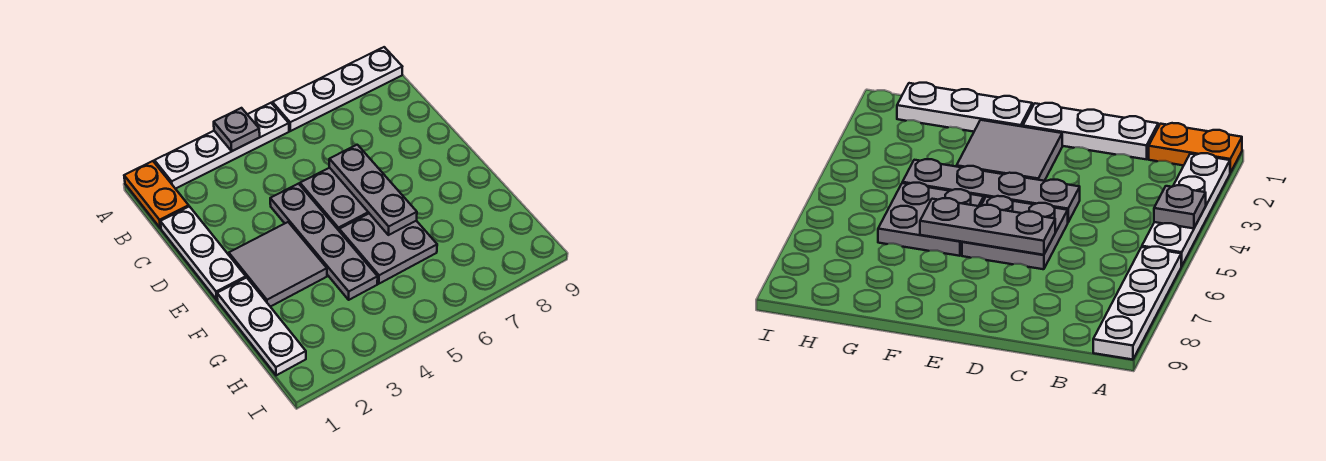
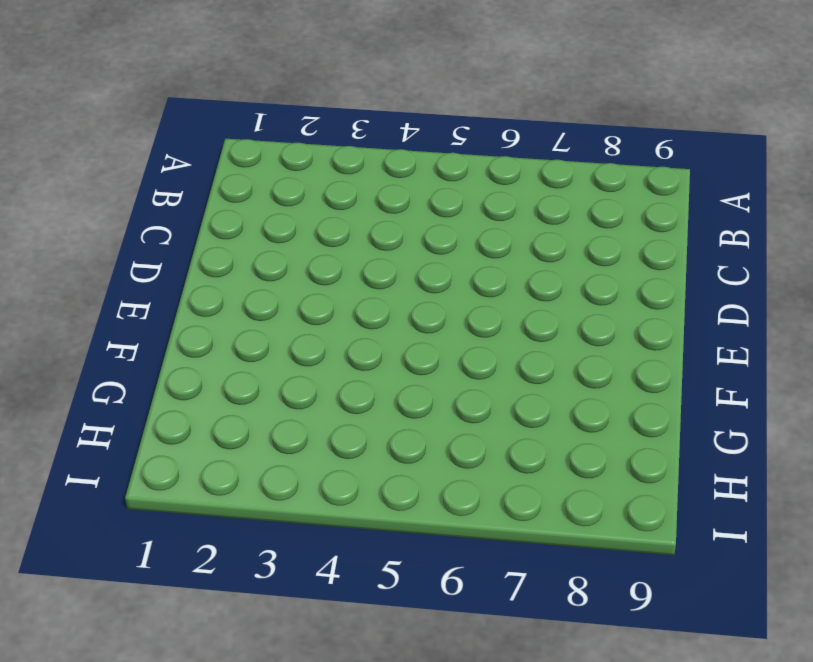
none -> orange 1x2 plate [124,161,189,228]
none -> white 1x4 plate [154,103,289,189]

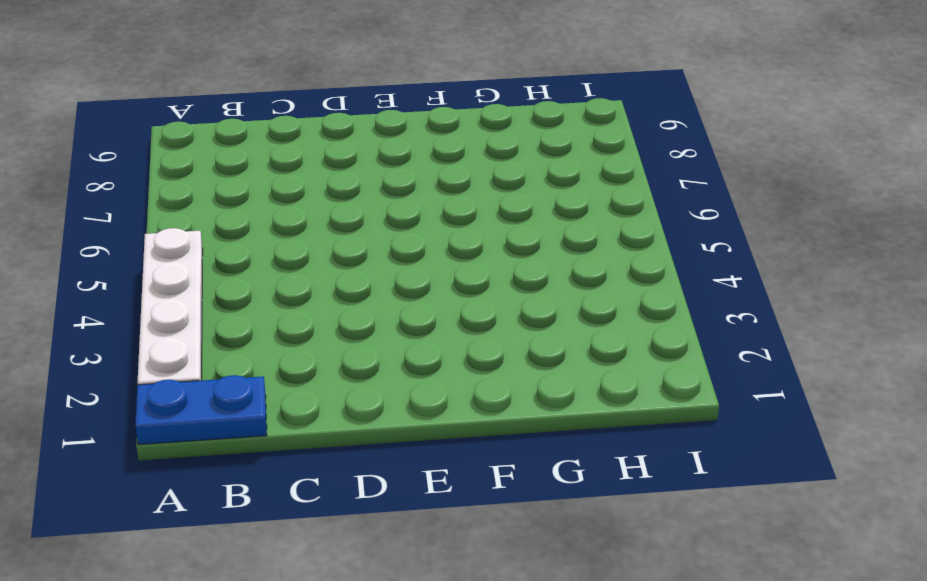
blue 1x2 plate [135,375,267,445] -> orange 1x2 plate [124,161,189,228]
none -> white 1x4 plate [272,47,402,131]
none -> white 1x3 plate [160,206,246,300]

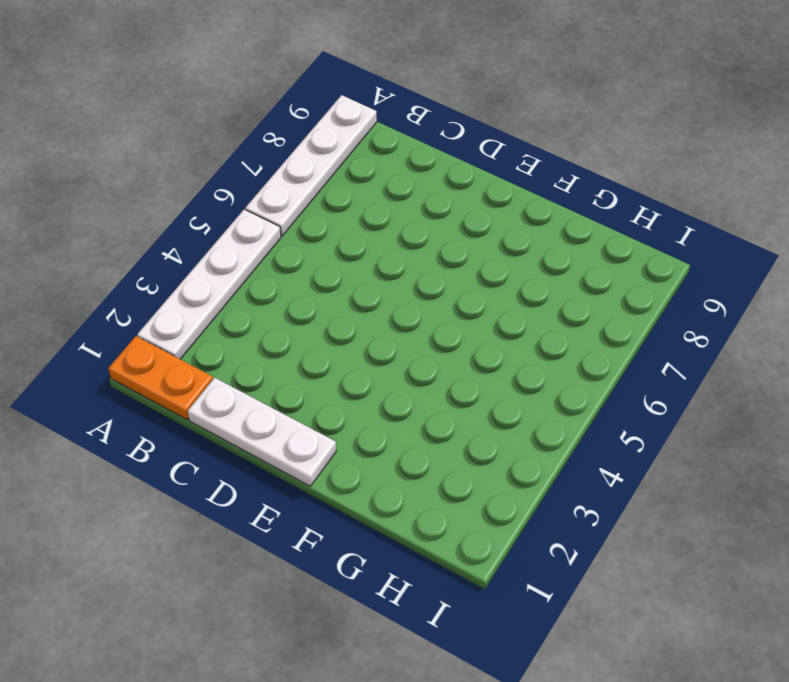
none -> grey 1x4 plate [270,184,378,300]
none -> grey 2x2 plate [300,168,369,230]

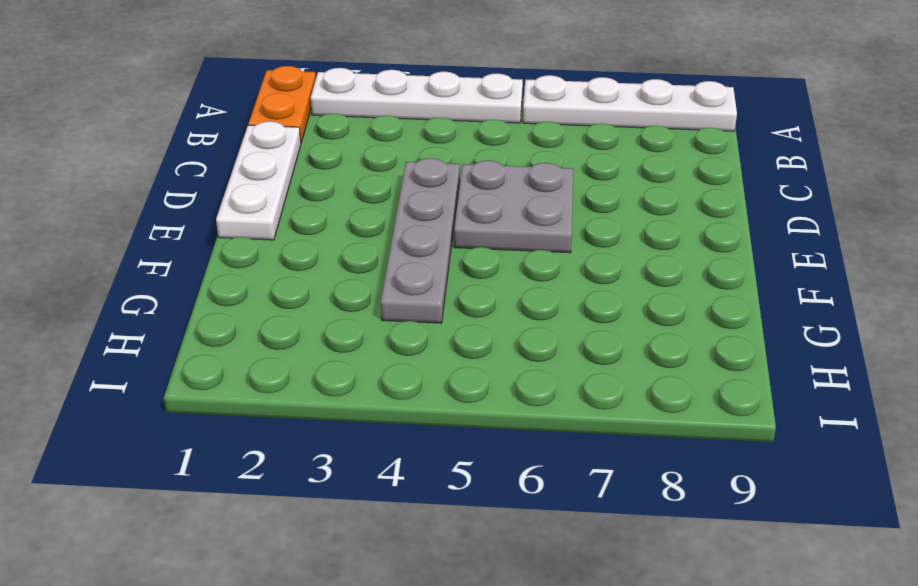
none -> grey 2x2 tile [229,222,327,307]
none -> white 1x3 plate [217,278,306,375]

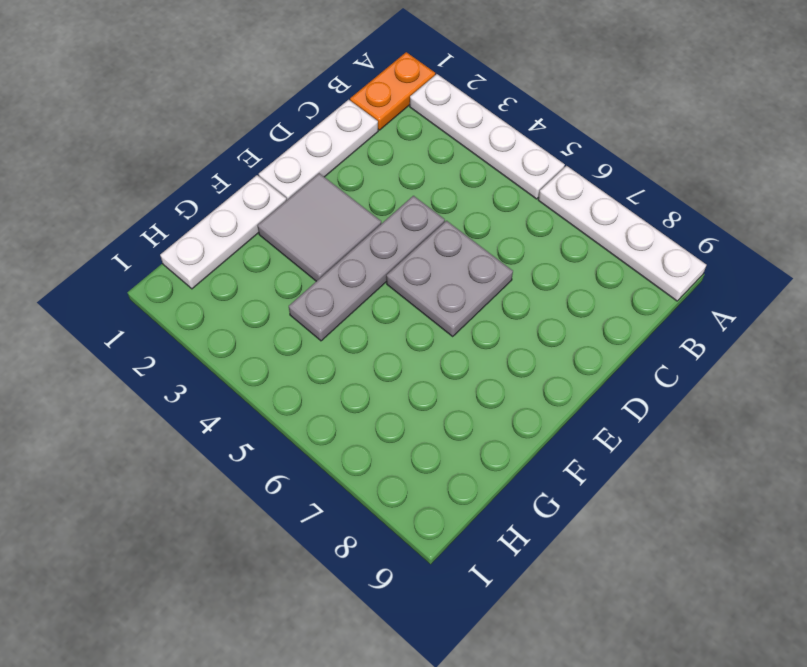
none -> grey 2x2 plate [339,214,437,284]
none -> grey 1x1 plate [214,108,260,151]

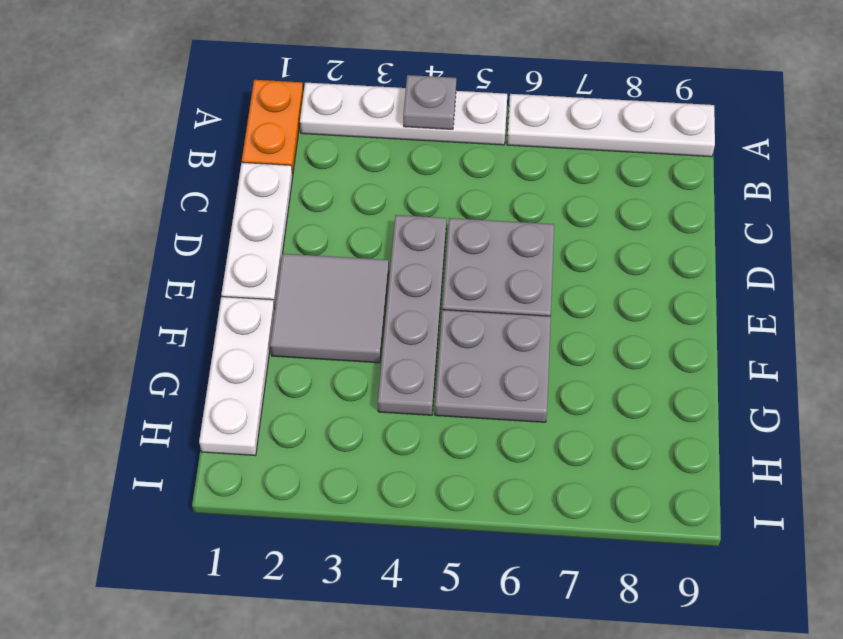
none -> grey 1x3 plate [329,145,417,235]

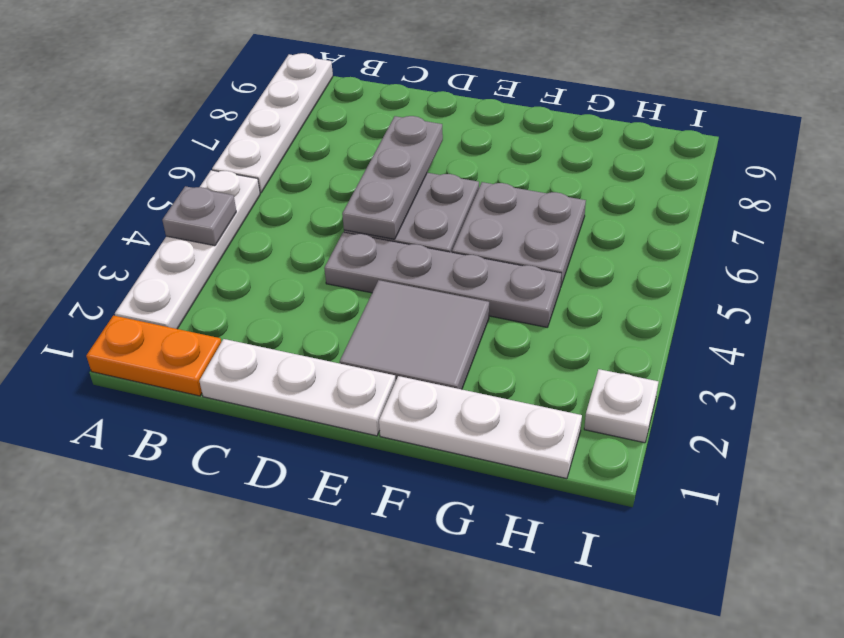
grey 1x3 plate [342,116,443,239] -> grey 1x3 plate turned to [329,145,417,235]
white 1x1 plate [584,369,658,443] -> none

